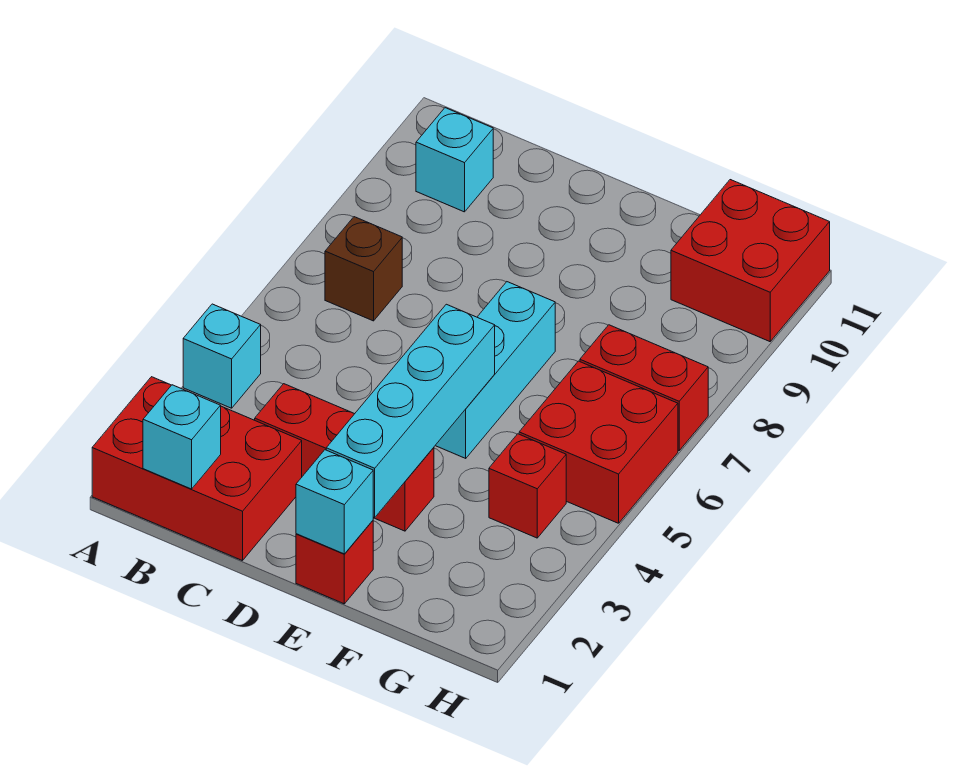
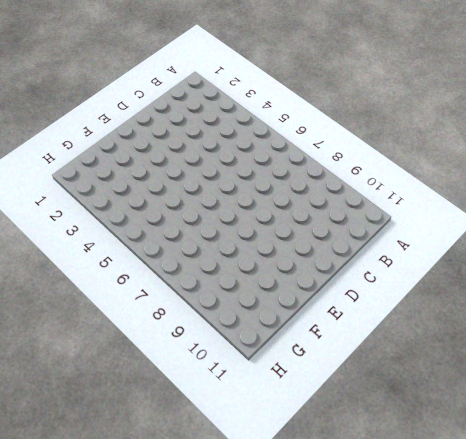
none -> red 2x3 brick [92,377,302,561]
none -> cyan 1x1 brick [183,304,261,408]
none -> brown 1x1 brick [325,217,402,321]

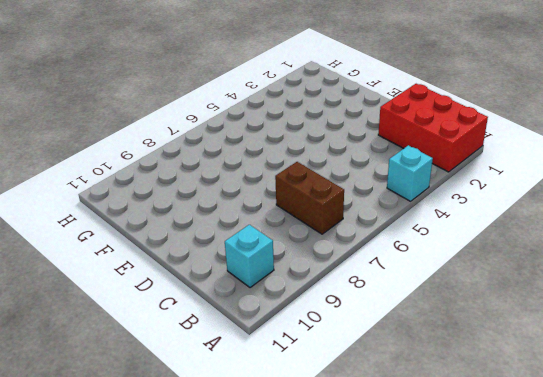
brown 1x2 brick [275,162,344,234] -> brown 1x1 brick [325,217,402,321]
none -> red 1x3 brick [255,384,434,531]
none -> red 1x1 brick [296,521,373,604]
none -> cyan 1x3 brick [435,282,555,458]

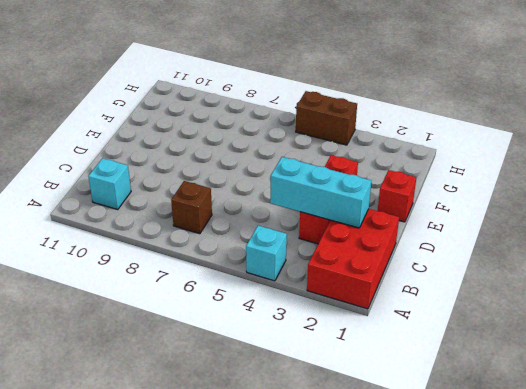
cyan 1x3 brick [270,157,371,228] -> cyan 1x3 brick moved to [435,282,555,458]
brown 1x2 brick [296,91,357,145] -> red 2x2 brick [519,361,678,523]
none -> red 1x1 brick [489,434,566,538]
none -> red 1x2 brick [580,325,708,451]
none -> red 2x2 brick [671,180,830,342]

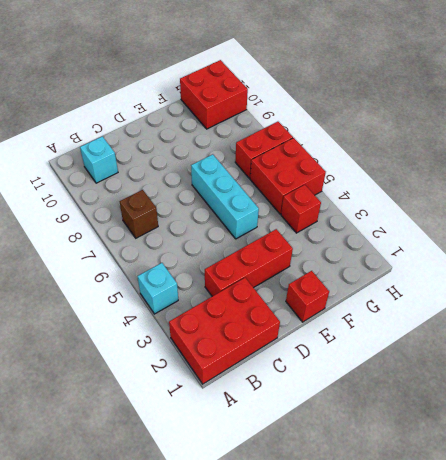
none -> cyan 1x1 brick [143,385,221,489]
none -> cyan 1x1 brick [296,450,373,554]
none -> cyan 1x4 brick [326,304,495,518]

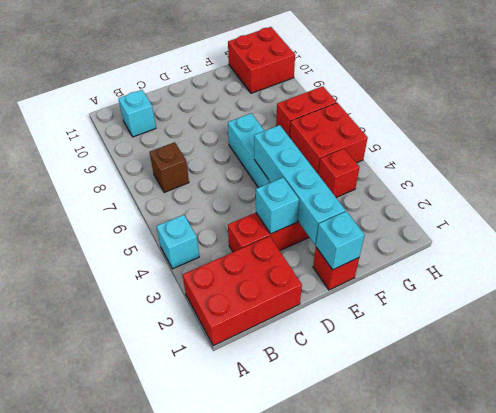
cyan 1x1 brick [256,178,299,234] -> cyan 1x1 brick moved to [143,385,221,489]

